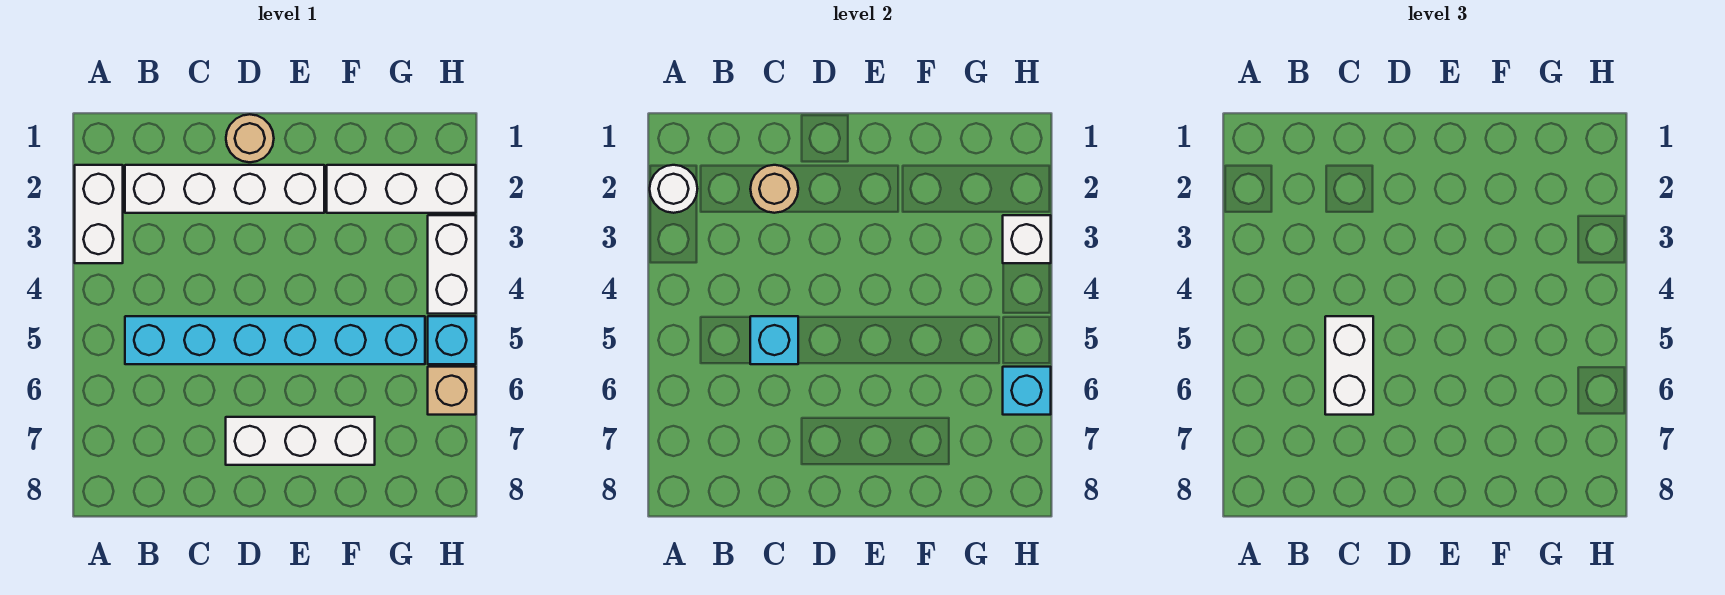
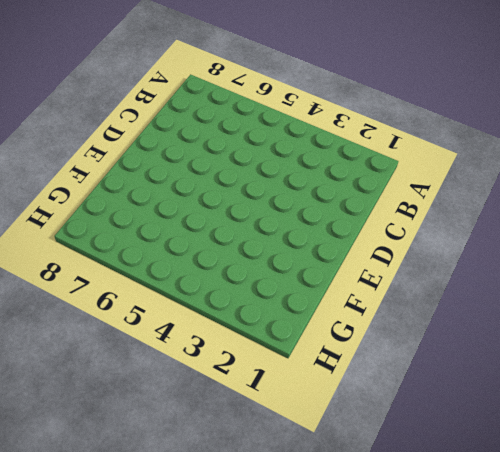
none -> white 1x2 brick [75,165,123,263]
none -> white 1x4 brick [125,165,324,213]
none -> cyan 1x6 brick [125,316,425,364]

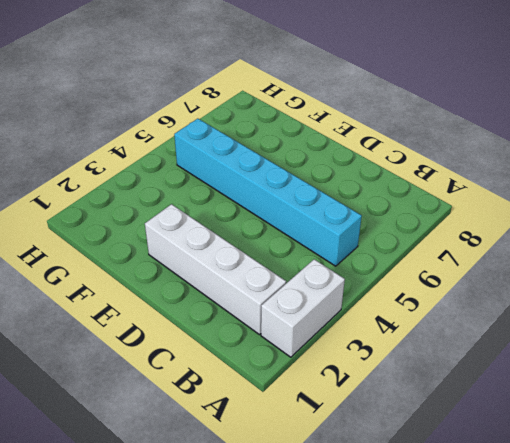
none -> tan 1x1 round brick [226,114,274,162]
none -> white 1x3 brick [226,417,375,465]
none -> white 1x3 brick [327,165,476,213]

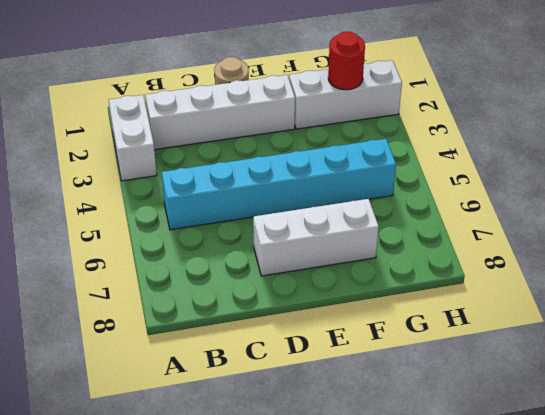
red 1x1 round brick [328,32,365,90] -> none
none -> white 1x2 brick [428,215,476,314]
none -> cyan 1x1 brick [428,316,476,364]
none -> tan 1x1 brick [428,367,476,415]

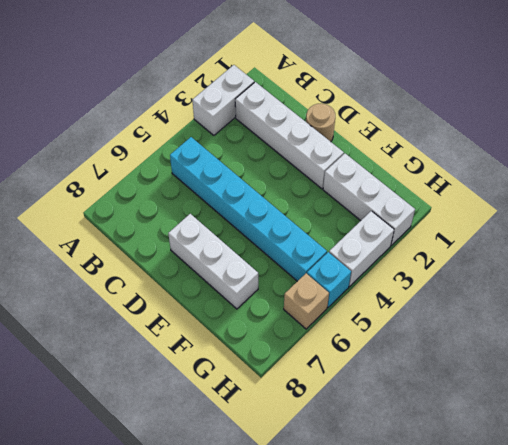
none -> white 1x1 round brick [650,165,697,213]
none -> tan 1x1 round brick [750,165,798,213]
none -> cyan 1x1 brick [750,316,798,364]

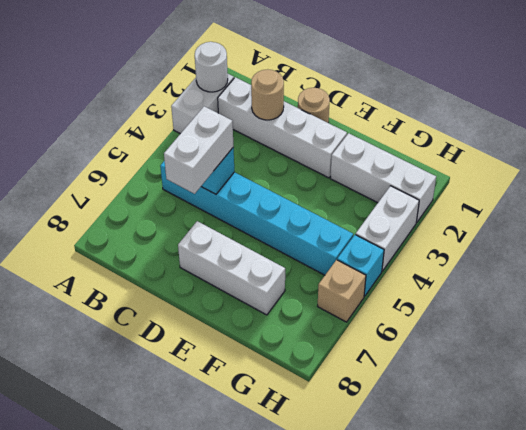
none -> white 1x1 brick [1003,215,1051,263]
none -> cyan 1x1 brick [1003,367,1051,415]

